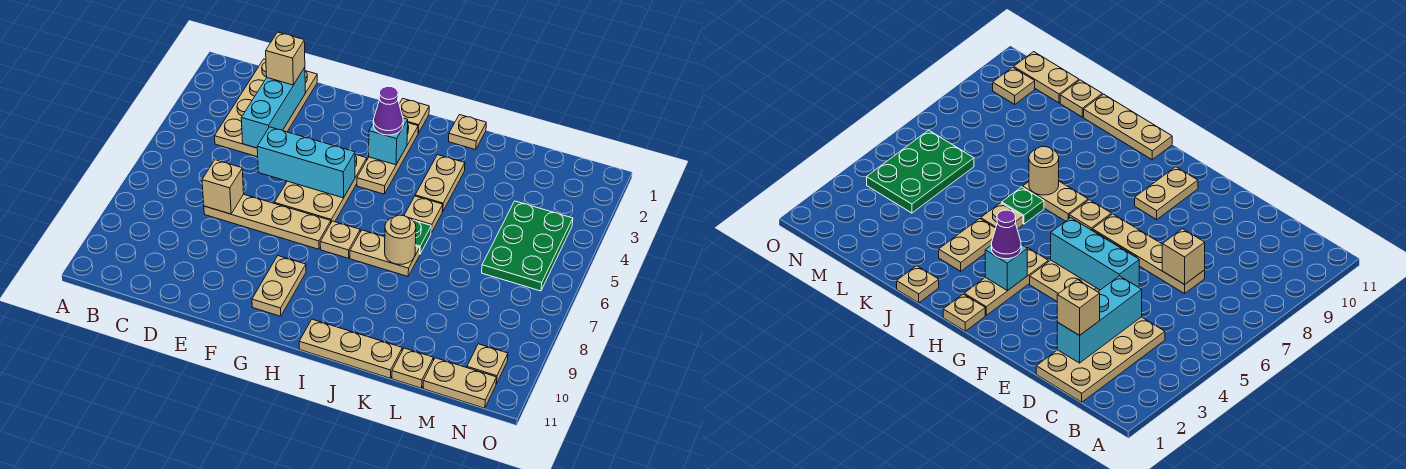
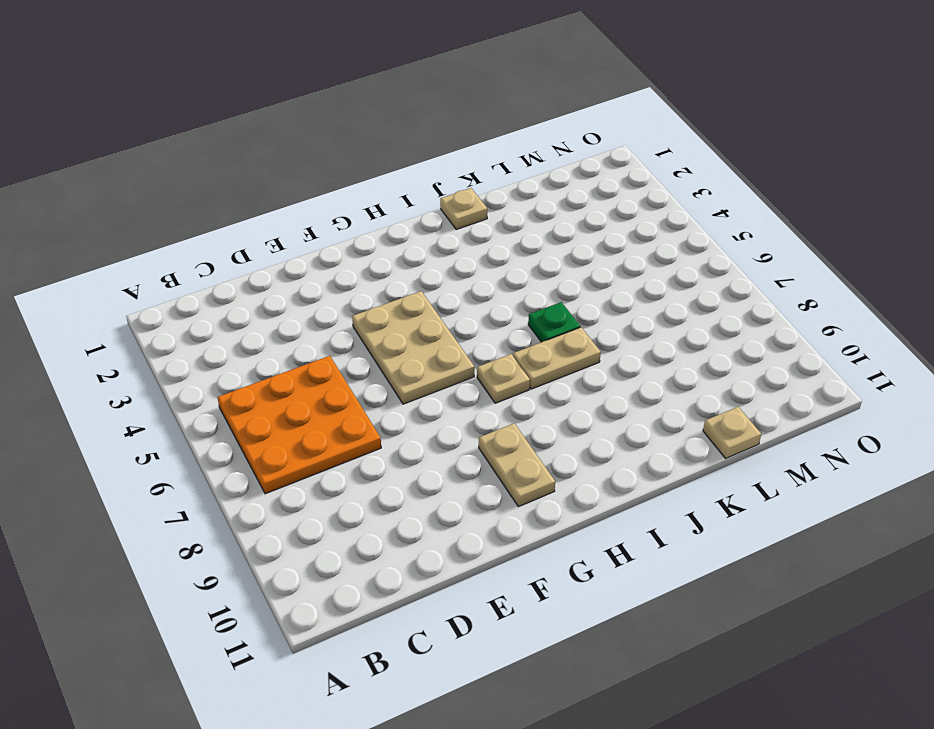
orange 3x3 plate [217,356,381,494] -> tan 1x4 plate [204,194,331,249]
none -> tan 2x4 plate [215,59,317,157]
none -> tan 1x1 plate [399,98,429,133]
none -> tan 1x3 plate [357,123,418,194]

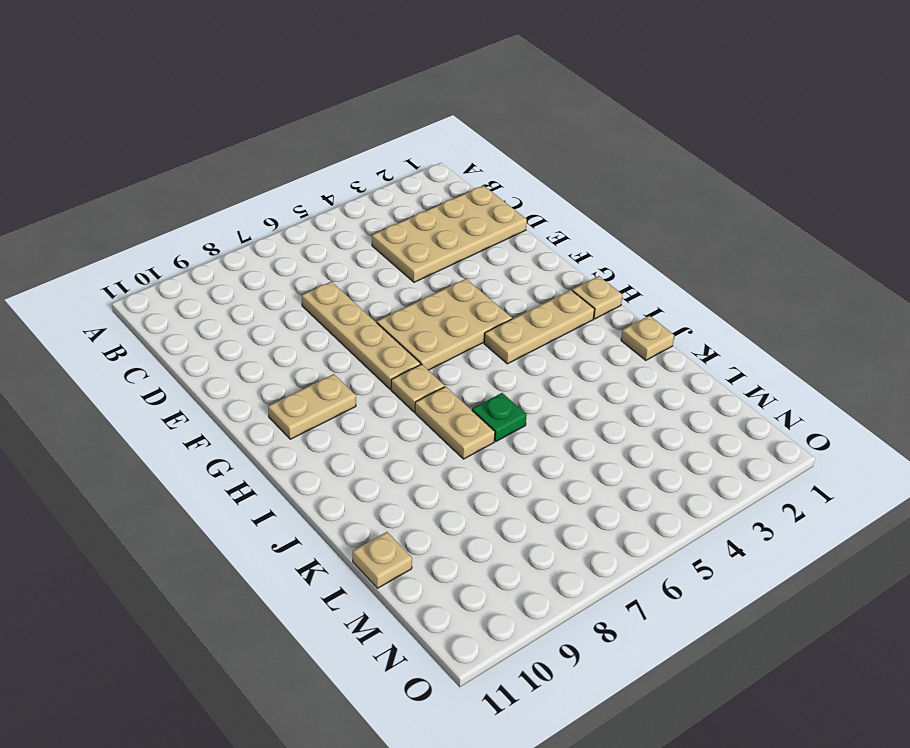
none -> tan 1x3 plate [299,319,402,378]
none -> tan 1x2 plate [415,155,465,212]
none -> tan 1x1 plate [404,196,443,233]

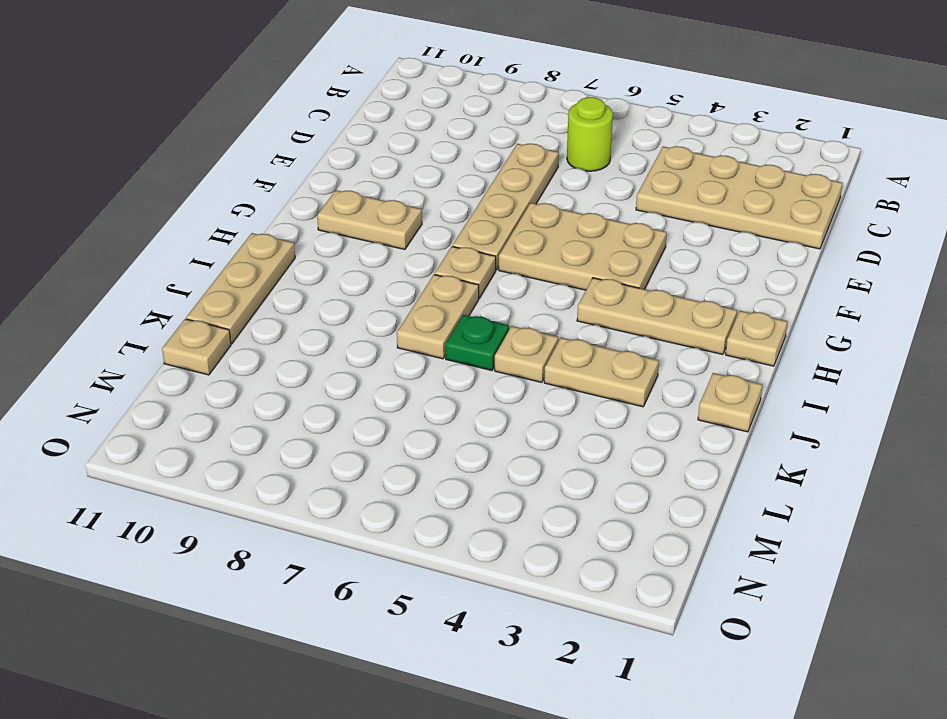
lime 1x1 round brick [567,97,613,171] -> none
none -> green 2x3 plate [482,201,573,291]
none -> tan 1x2 plate [423,358,496,408]
none -> tan 1x1 plate [467,344,508,384]

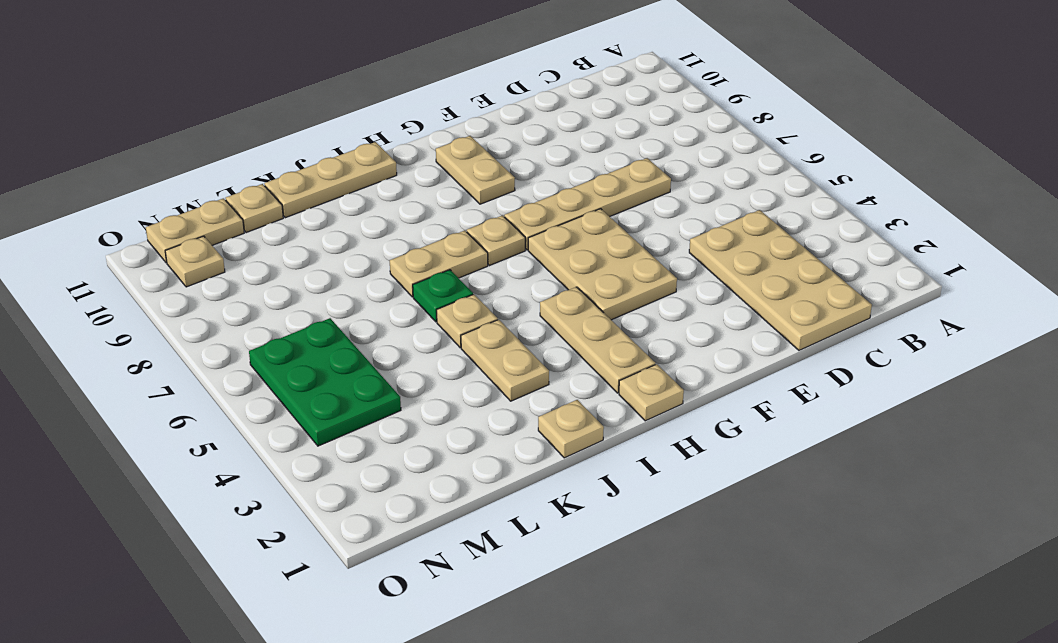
none -> cyan 1x3 brick [241,67,305,148]
none -> tan 1x1 brick [202,160,244,214]
none -> cyan 1x3 brick [257,127,355,198]

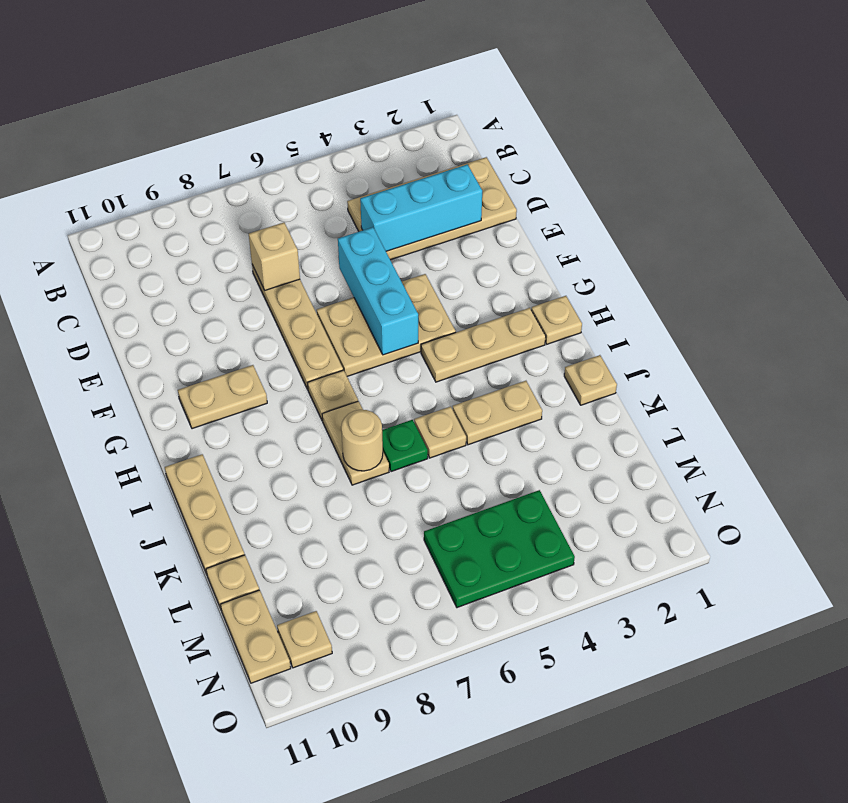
none -> cyan 1x1 brick [369,118,408,165]
none -> tan 1x1 brick [266,32,305,85]
none -> purple 1x1 cone [373,86,403,135]

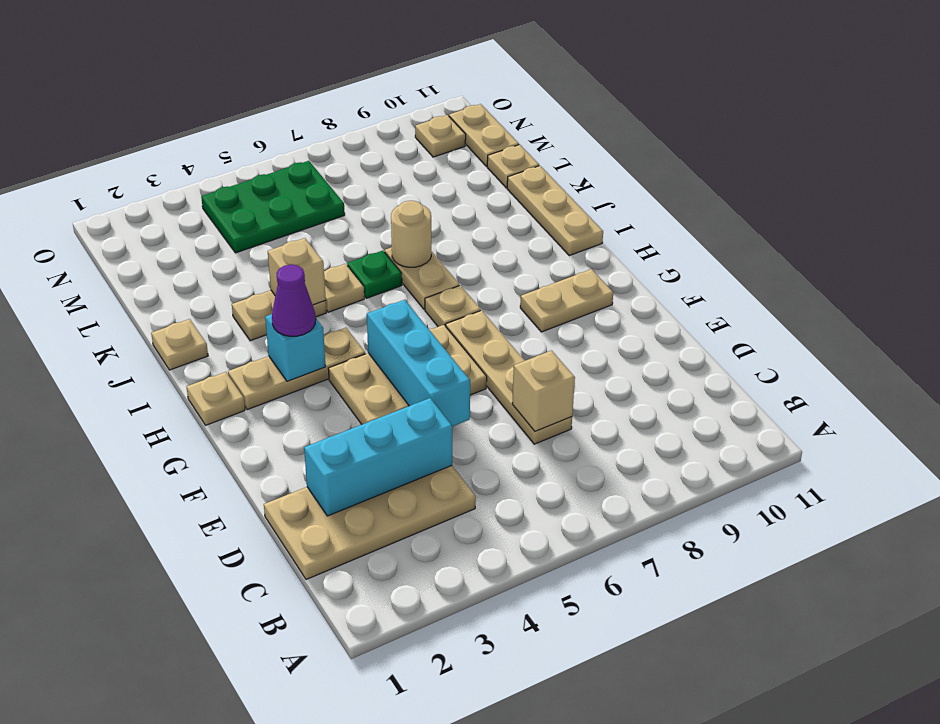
tan 1x1 brick [268,238,326,305] -> tan 1x1 brick moved to [266,32,305,85]

